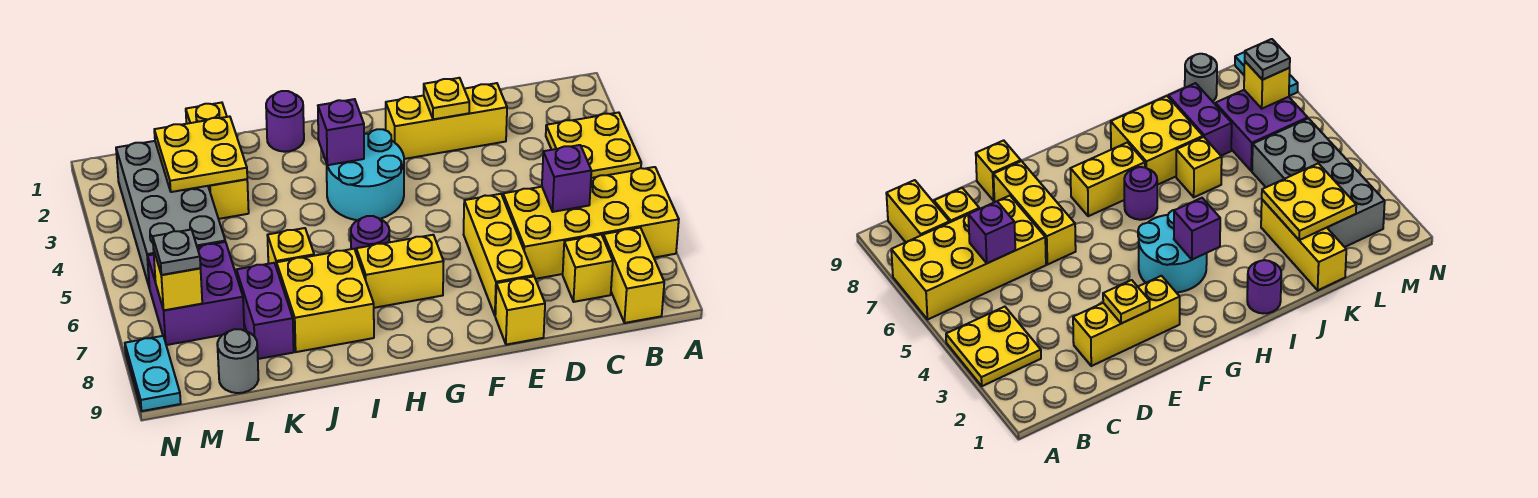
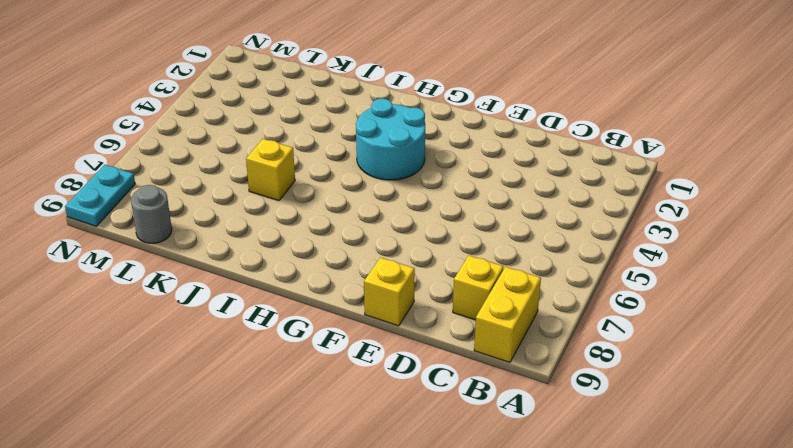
none -> yellow 2x2 plate [546,112,641,178]
none -> yellow 2x4 brick [503,167,679,279]
none -> yellow 1x3 brick [386,83,507,159]

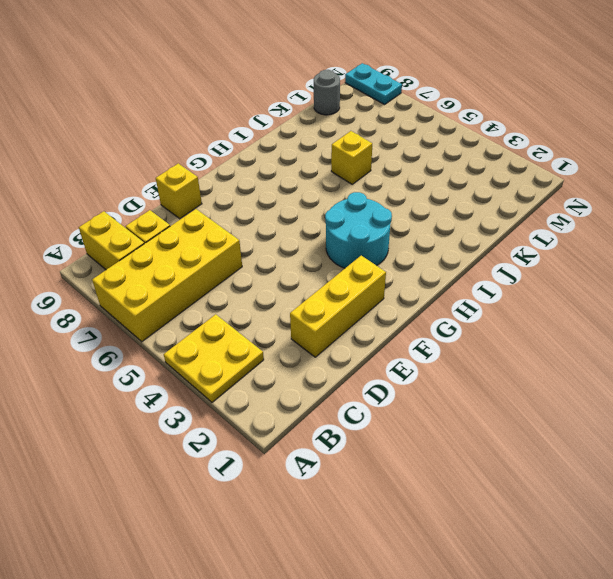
none -> yellow 1x3 brick [464,194,534,315]
none -> yellow 1x2 brick [356,235,444,308]
none -> purple 1x1 round brick [351,216,389,252]

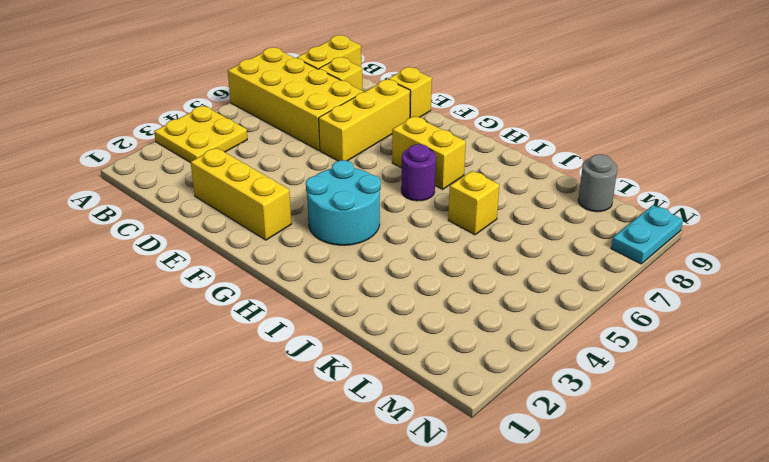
none -> purple 1x1 round brick [266,91,304,152]
none -> yellow 2x2 brick [277,249,374,352]
none -> yellow 1x3 brick [186,103,249,219]

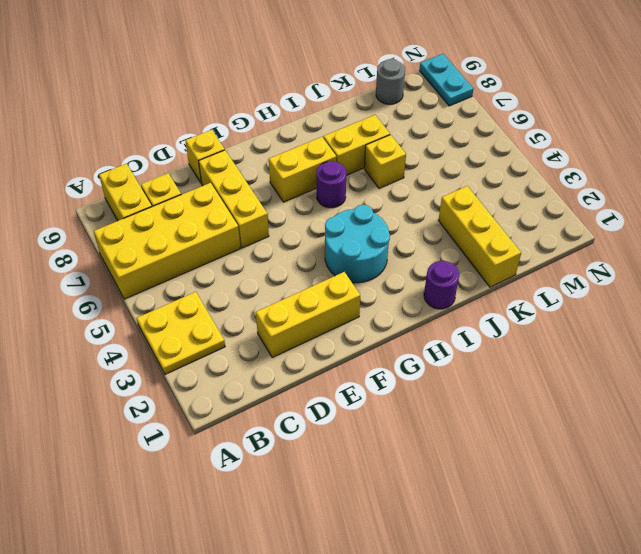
yellow 1x2 brick [323,115,390,176] -> yellow 2x2 brick [277,249,374,352]
none -> purple 1x2 brick [236,263,294,359]
none -> grey 2x4 brick [116,141,225,288]
none -> purple 2x2 brick [148,242,244,345]

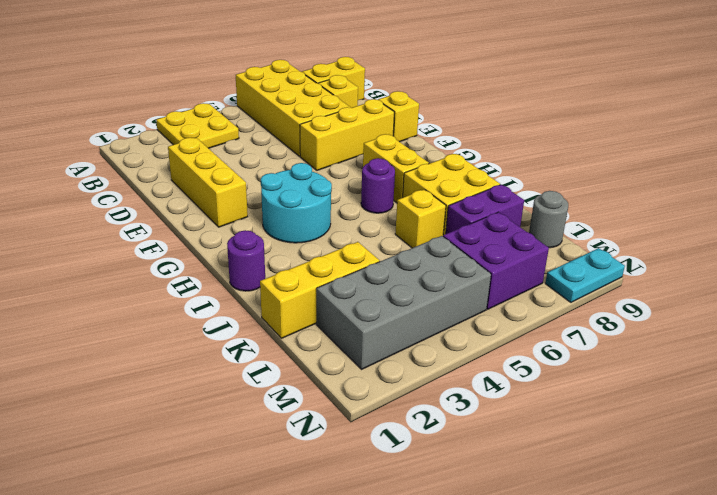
none -> purple 1x1 brick [542,145,591,212]
none -> yellow 1x1 plate [424,78,469,119]
none -> purple 1x1 brick [318,99,364,165]

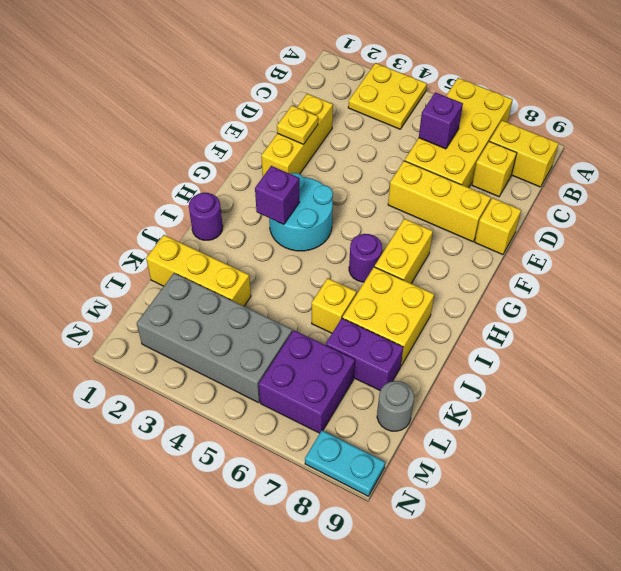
none -> yellow 2x2 plate [154,116,247,192]
none -> yellow 1x1 brick [154,252,202,310]
none -> grey 1x1 plate [153,230,201,275]

